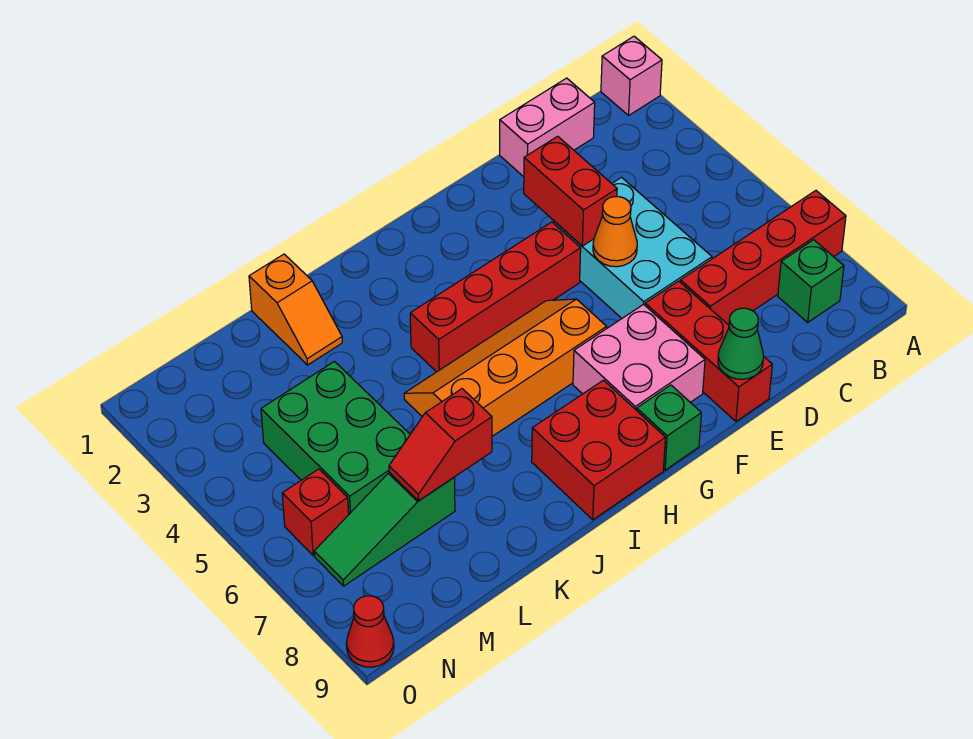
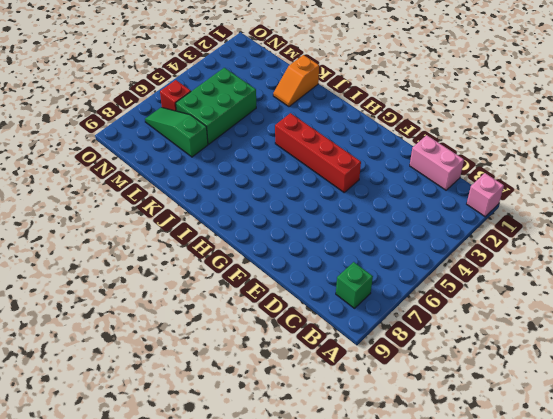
none -> red 1x4 brick [680,191,846,325]
none -> cyan 2x3 brick [554,177,712,318]
none -> red 1x3 brick [645,281,772,421]

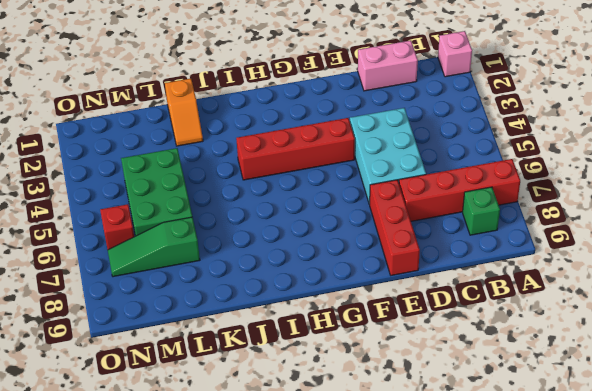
none -> pink 2x2 brick [573,304,705,410]
none -> orange 2x4 slope [404,299,607,436]
none -> green 1x1 brick [637,385,701,470]

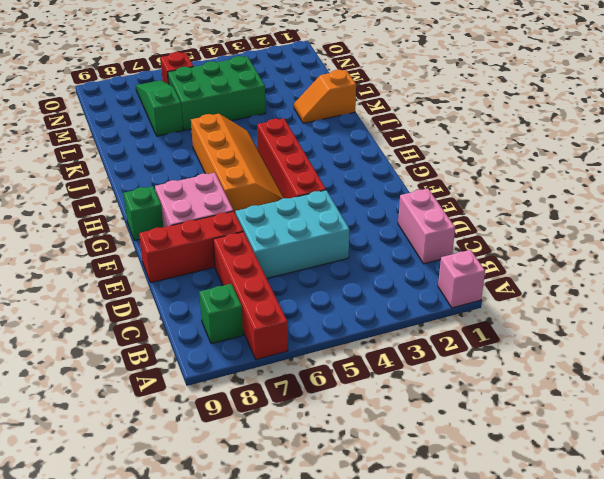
none -> red 2x2 brick [532,380,665,520]
none -> red 1x1 cone [346,596,394,667]
none -> red 1x2 brick [524,136,617,246]

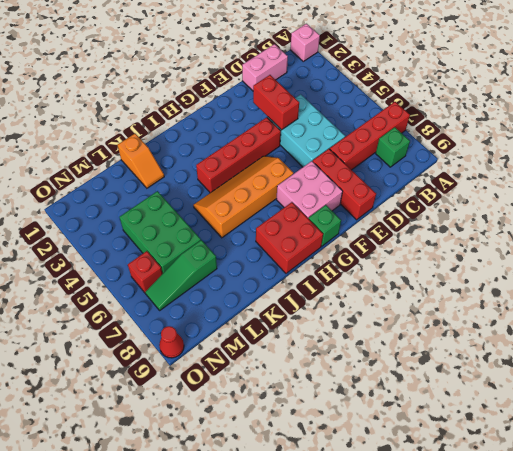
none -> orange 1x1 cone [593,197,637,267]
none -> green 1x1 cone [718,308,764,379]
none -> red 1x2 slope [389,389,492,501]

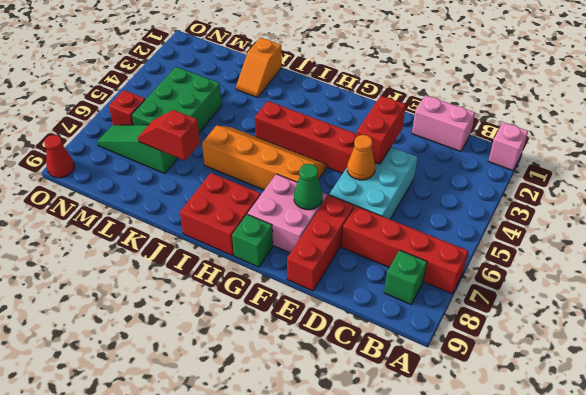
green 1x1 cone [294,164,323,210] -> green 1x1 cone moved to [718,308,764,379]

